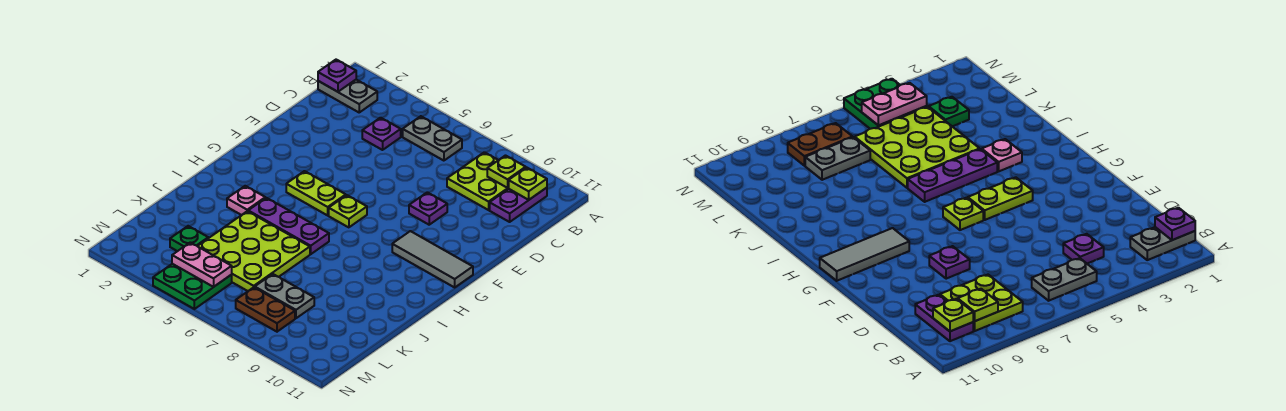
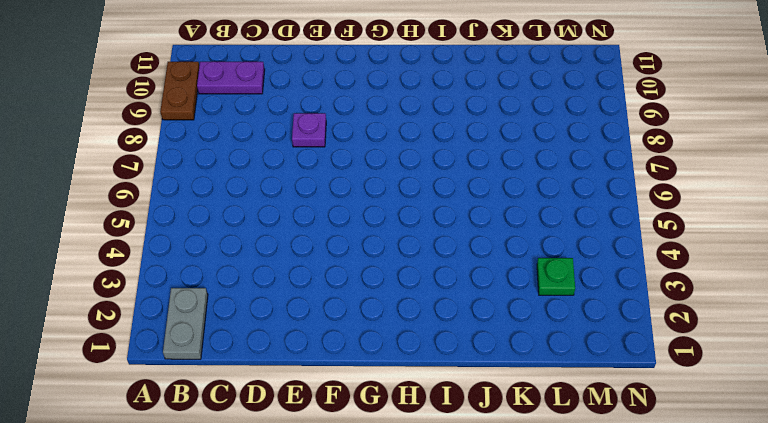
brown 1x2 plate [160,62,199,120] -> brown 1x2 plate moved to [236,287,295,332]
none -> grey 1x2 plate [403,116,462,161]
none -> lime 2x2 plate [447,152,509,210]
none -> purple 1x1 plate [362,118,401,150]

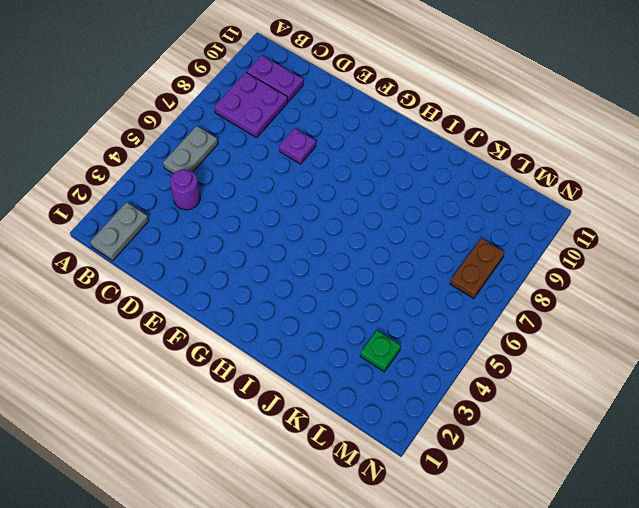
purple 2x2 plate [214,73,288,138] -> lime 2x2 plate [447,152,509,210]
purple 1x1 round brick [170,169,200,210] -> purple 1x1 plate [362,118,401,150]
none -> lime 1x2 plate [286,171,346,215]
none -> lime 1x1 plate [329,195,367,227]
none -> grey 1x3 tile [392,231,473,287]

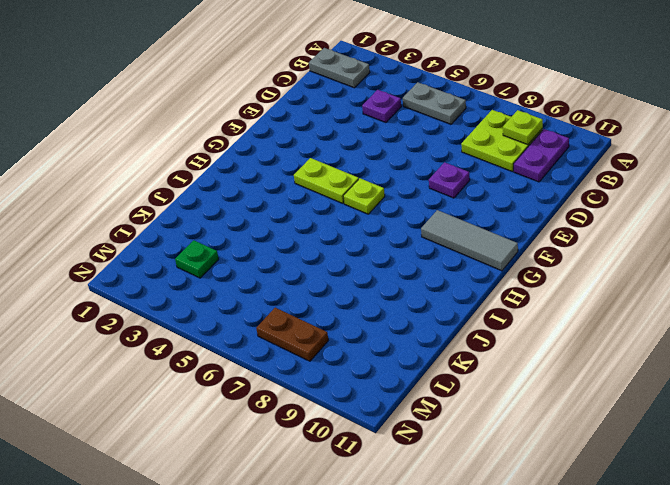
none -> pink 1x1 plate [227,186,265,215]
none -> purple 1x3 plate [248,198,329,254]
none -> lime 3x3 plate [198,211,310,291]

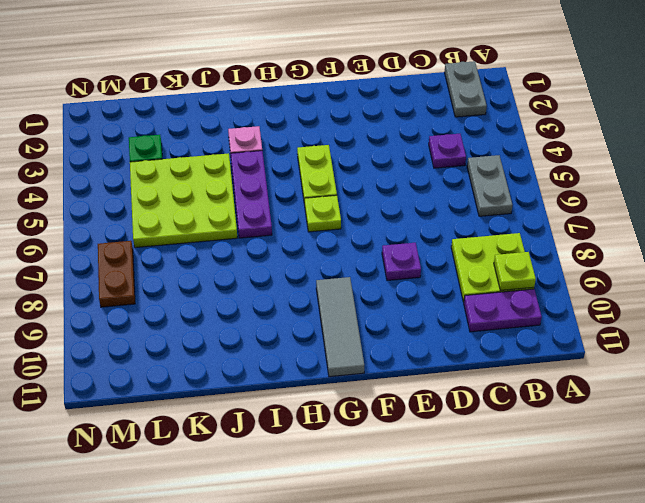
none -> grey 1x2 plate [255,274,314,318]
none -> green 2x2 plate [153,264,232,309]
none -> purple 1x1 plate [318,60,356,92]

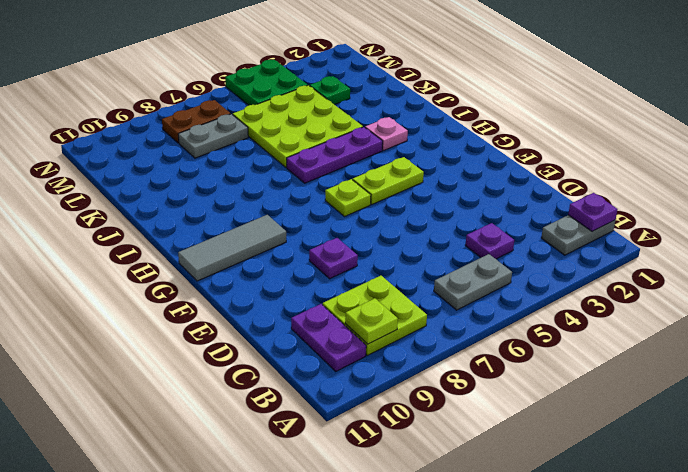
none -> lime 1x1 plate [508,167,547,200]
none -> pink 1x2 plate [172,242,232,287]

